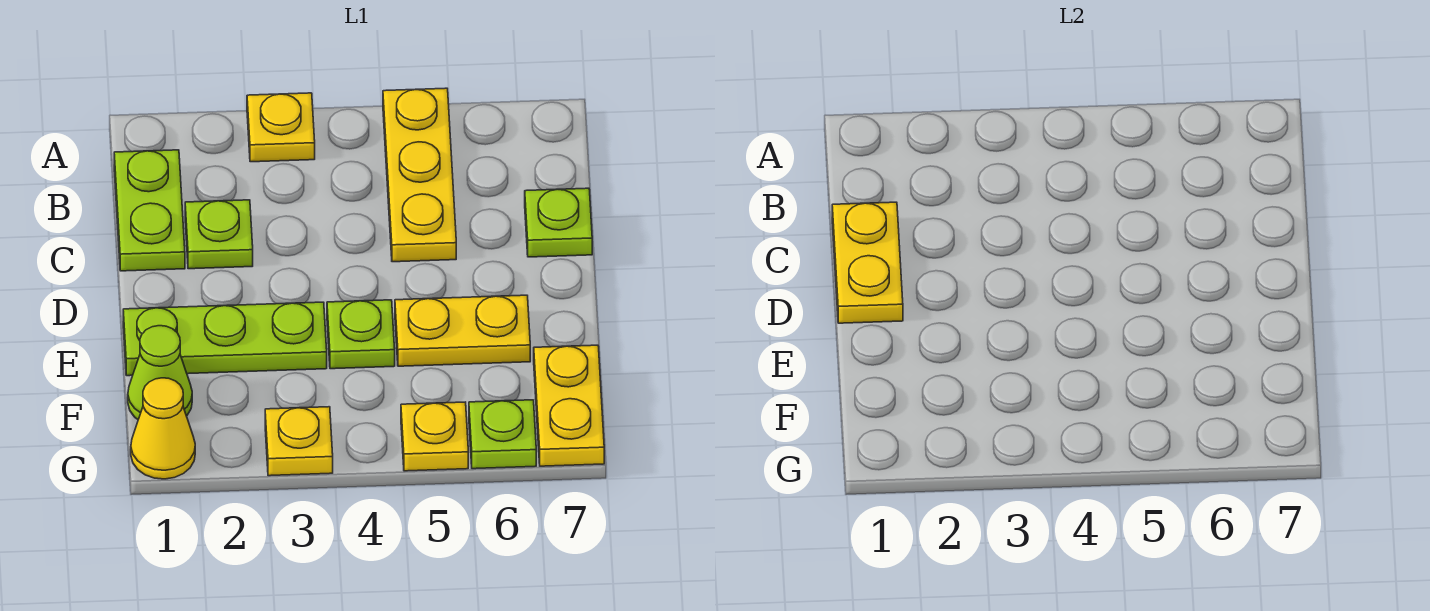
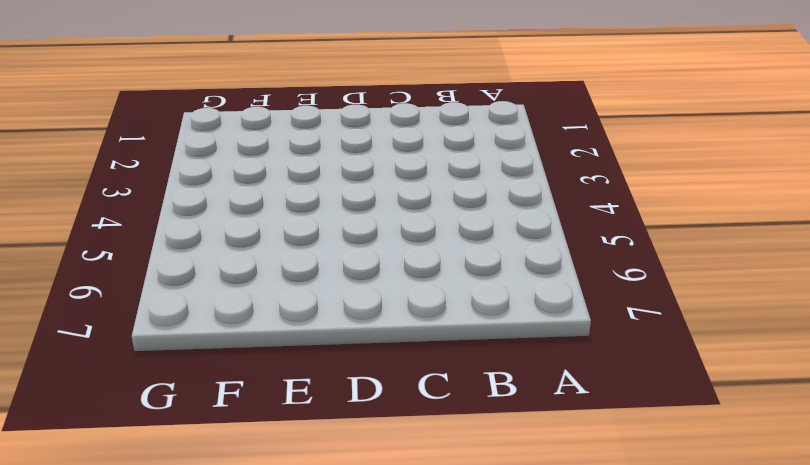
none -> yellow 1x1 plate [247,93,315,162]
none -> yellow 1x3 plate [383,88,456,262]
none -> lime 1x2 plate [114,150,185,271]

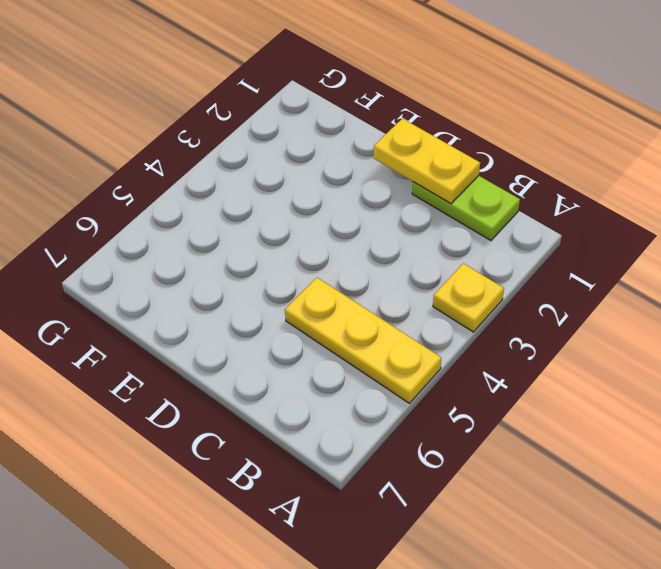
none -> lime 1x1 plate [185,200,253,269]
none -> lime 1x1 plate [525,188,592,257]
none -> lime 1x3 plate [123,302,327,376]

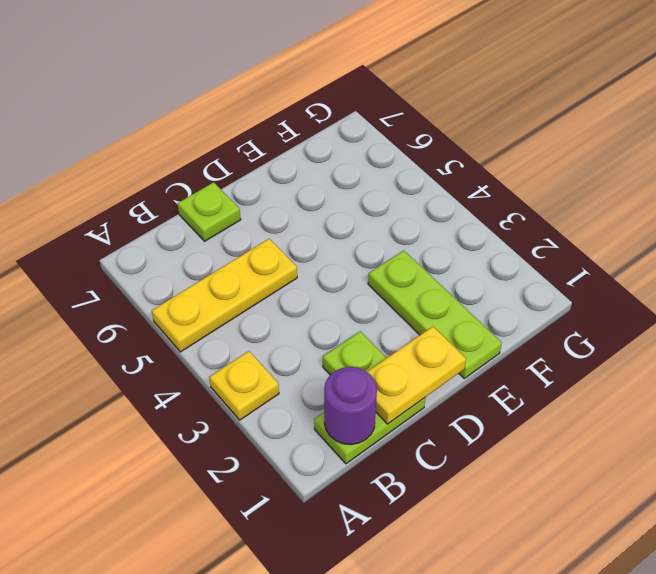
purple 1x1 round brick [324,367,377,444] -> none
none -> lime 1x1 plate [327,300,395,369]
none -> yellow 1x2 plate [395,295,530,366]
none -> lime 1x1 cone [128,326,192,419]

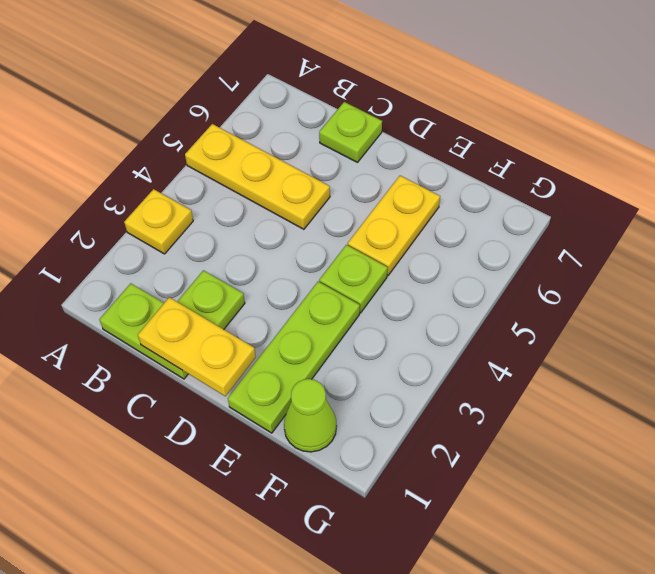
none -> yellow 1x2 plate [534,345,604,466]
none -> yellow 1x1 cone [131,378,195,479]
none -> yellow 1x1 plate [265,407,333,476]

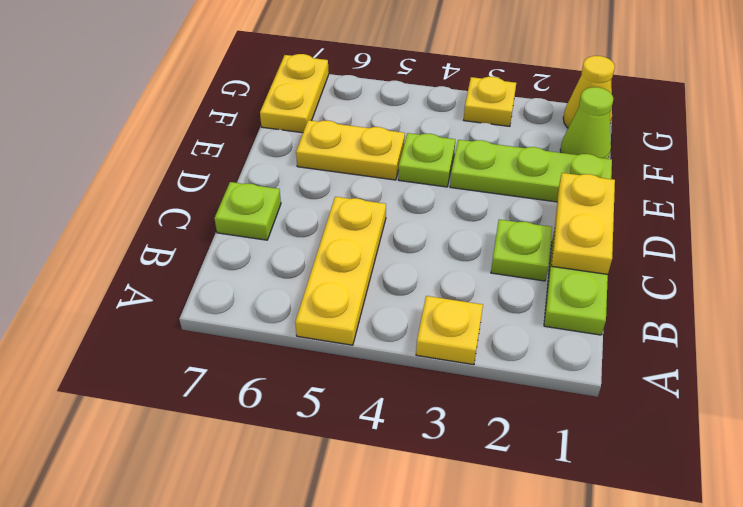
none -> yellow 1x1 plate [401,402,468,471]
none -> lime 1x1 plate [469,400,536,469]

